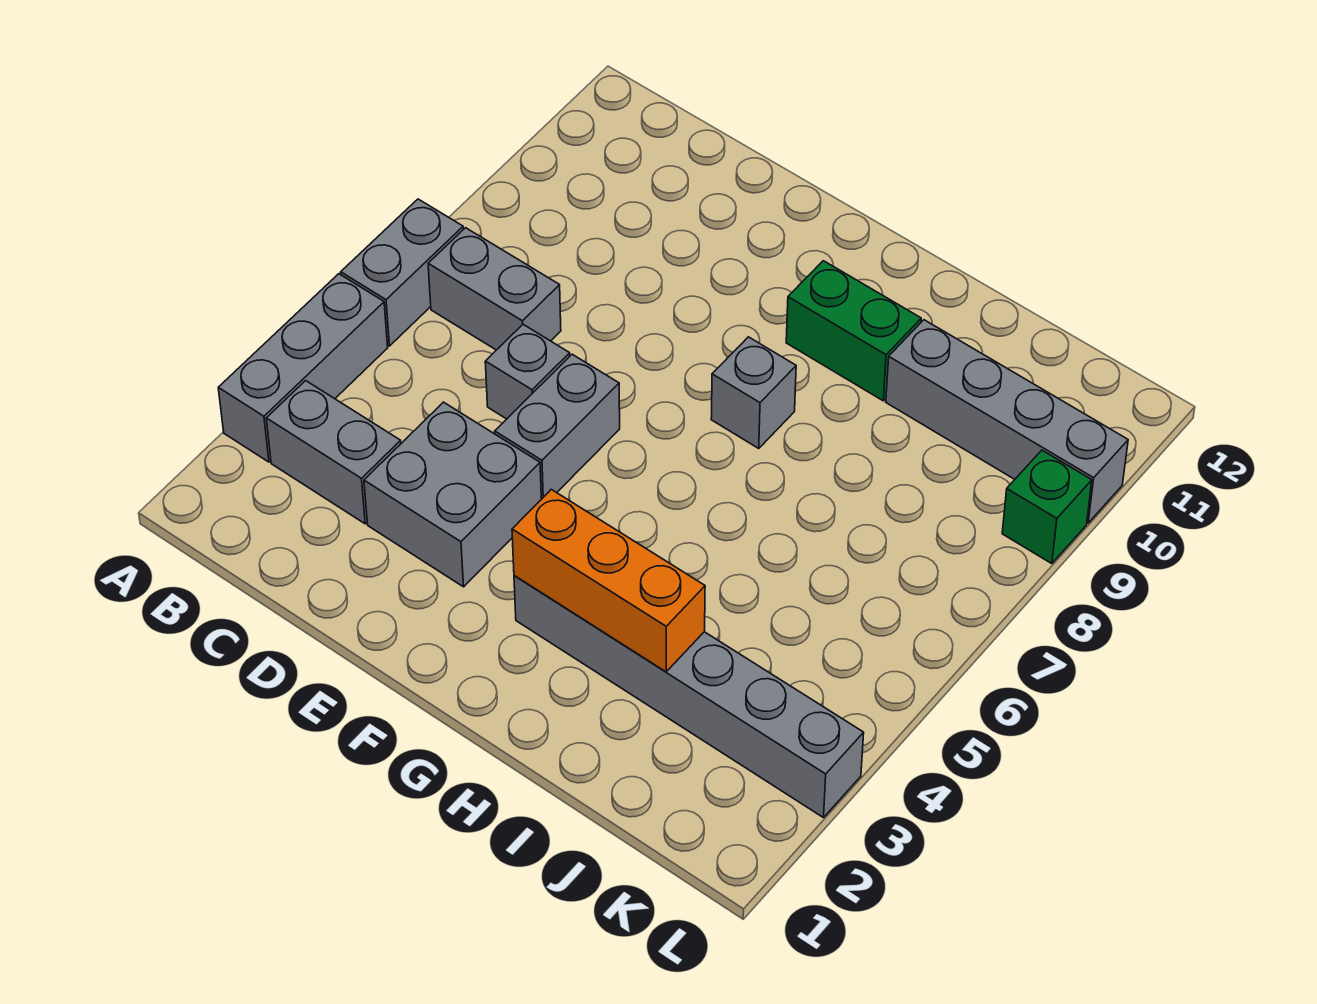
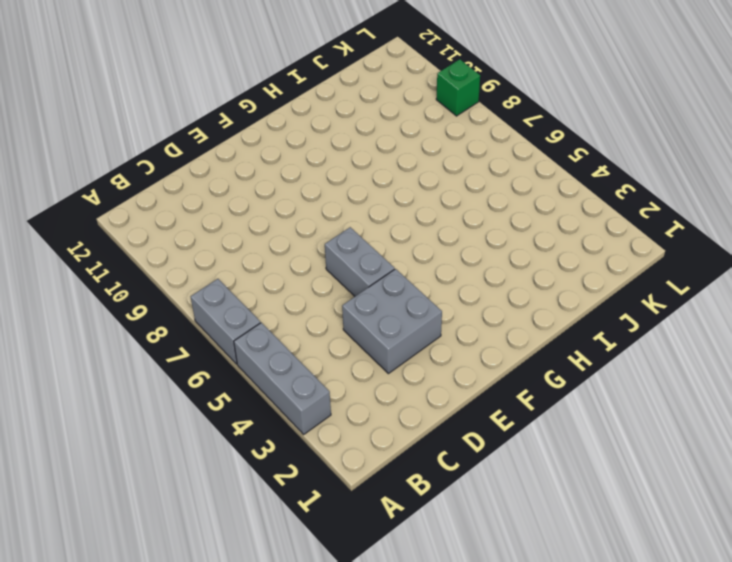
none -> grey 1x2 brick [266,381,401,524]
none -> grey 1x2 brick [428,228,561,350]
none -> grey 1x1 brick [485,325,570,419]

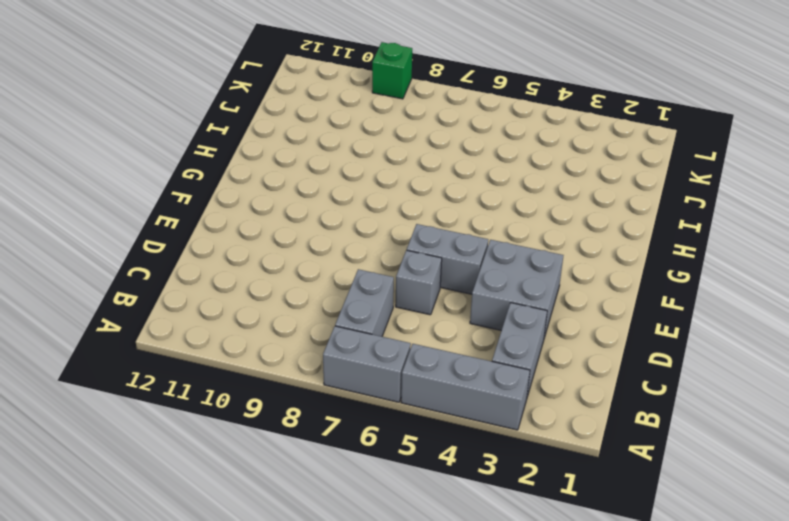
none -> grey 1x6 brick [514,575,864,818]
none -> grey 1x1 brick [711,337,796,449]
none -> green 1x2 brick [786,261,921,401]

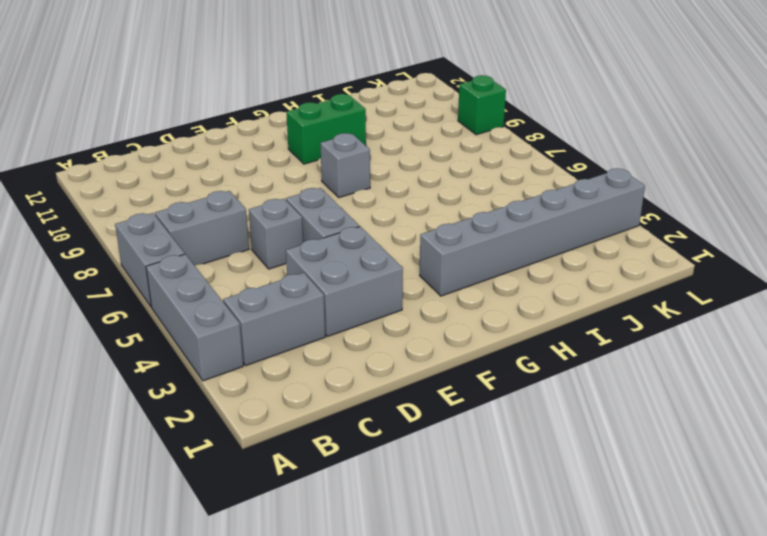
none -> grey 1x4 brick [886,320,1128,523]
none -> orange 1x3 brick [512,489,705,672]

